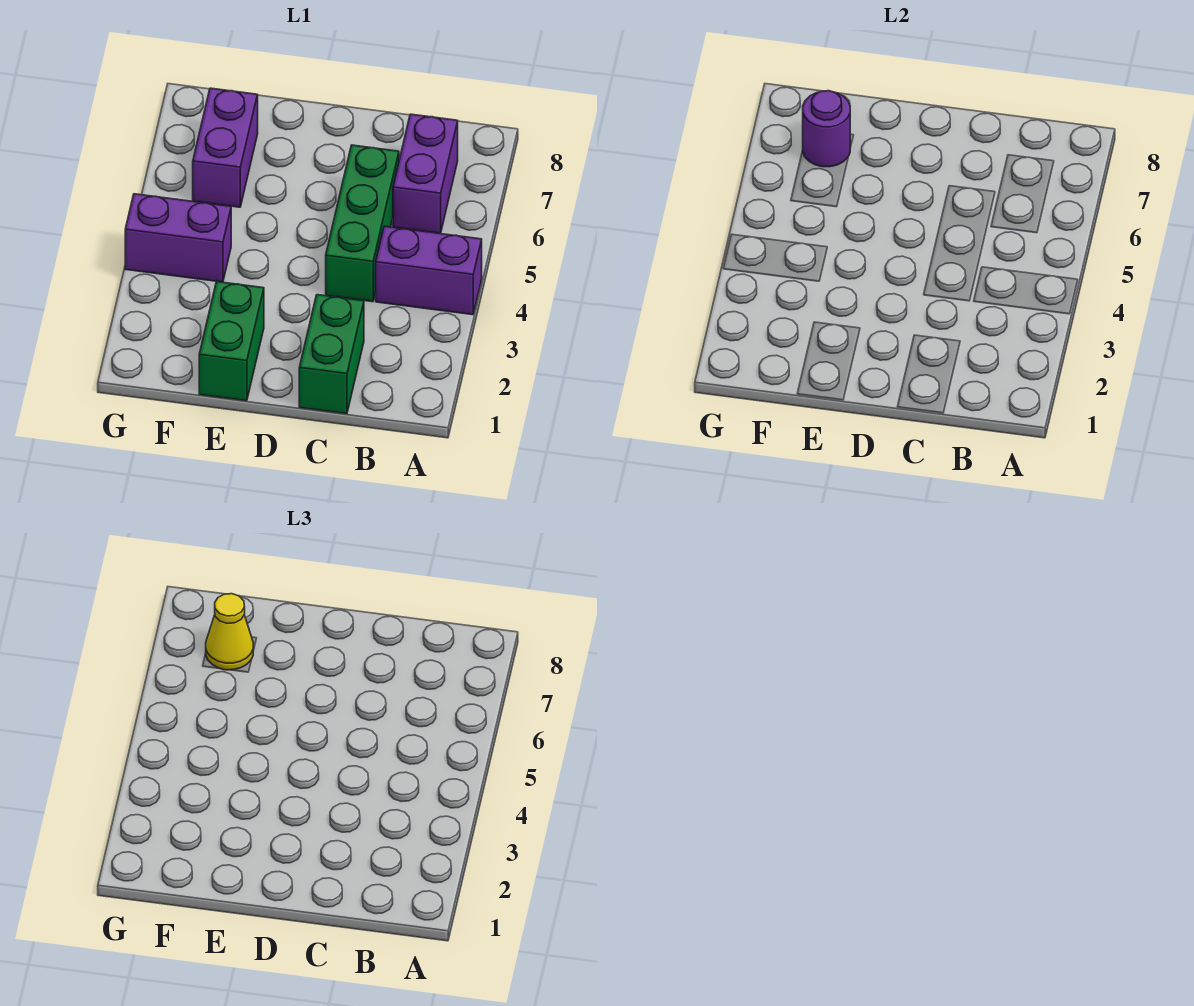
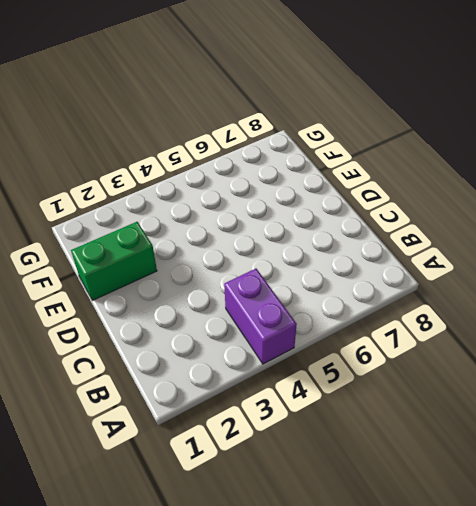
none -> purple 1x2 brick [393,114,458,233]
none -> green 1x2 brick [299,295,364,414]

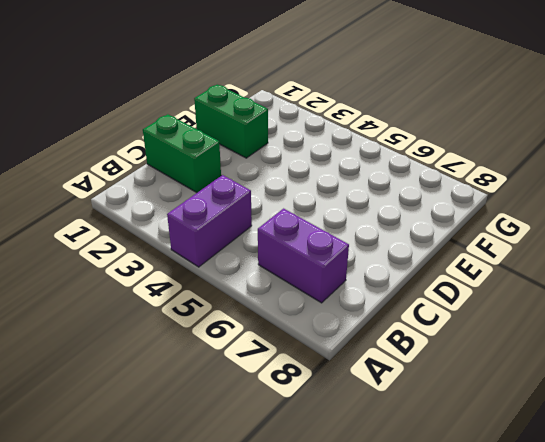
none -> green 1x3 brick [326,145,399,302]
none -> purple 1x2 brick [125,194,231,282]

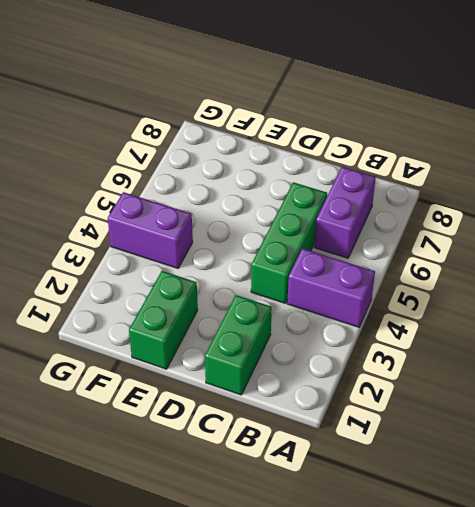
none -> purple 1x2 brick [193,88,258,207]
none -> purple 1x1 round brick [803,91,850,167]

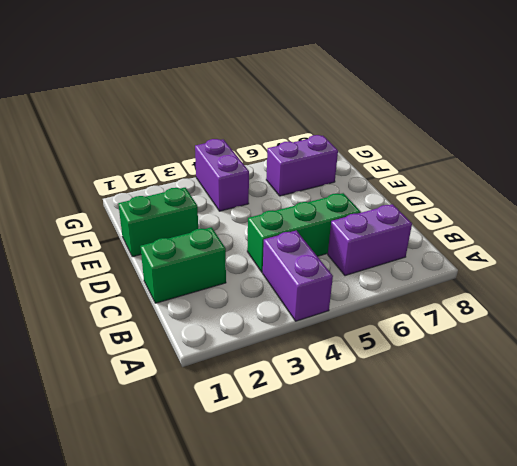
none -> purple 1x1 round brick [803,91,850,167]
none -> yellow 1x1 cone [206,594,253,670]

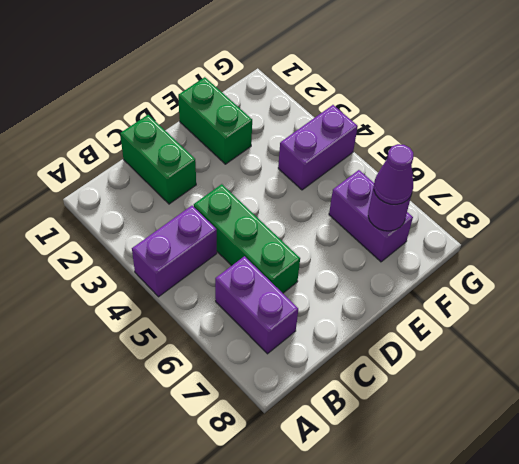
purple 1x1 cone [374,144,413,205] -> yellow 1x1 cone [206,594,253,670]

